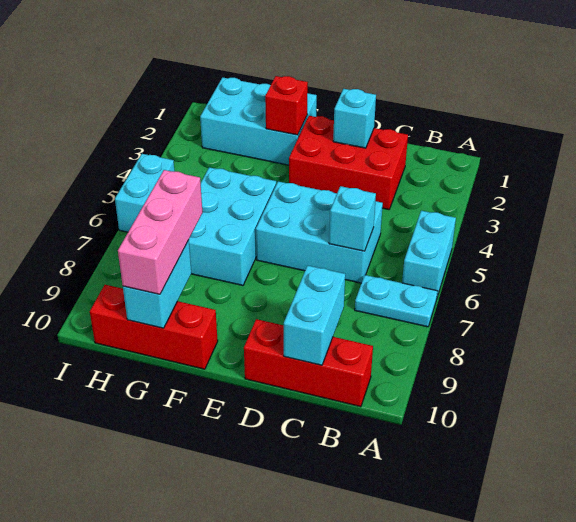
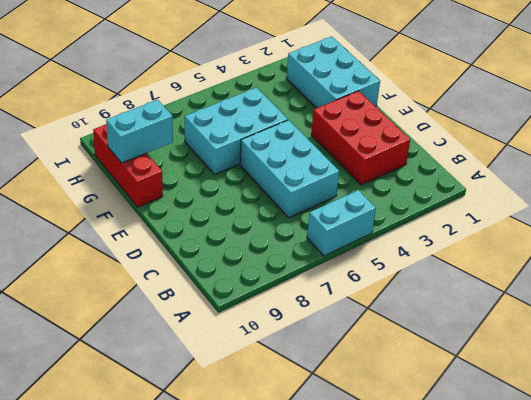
none -> cyan 1x2 plate [355,275,437,327]
none -> red 1x3 brick [244,319,373,407]
none -> cyan 1x2 brick [115,154,175,232]

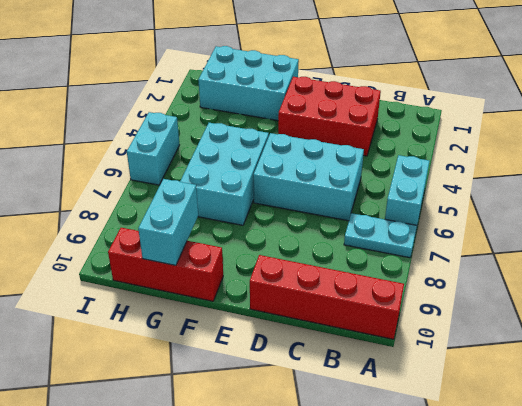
red 1x4 brick [250,255,404,339] -> red 1x3 brick [244,319,373,407]
none -> cyan 1x1 brick [329,186,376,251]
none -> cyan 1x2 brick [284,266,345,365]
none -> cyan 1x1 brick [333,89,376,148]

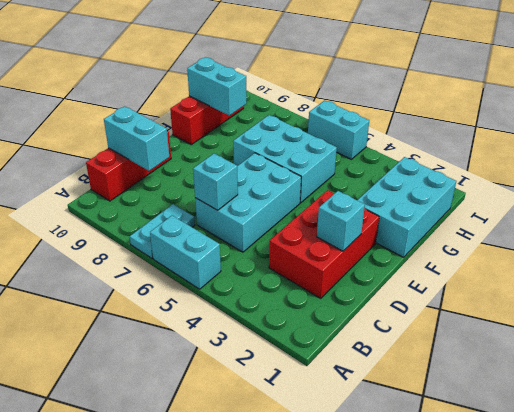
none -> red 1x1 brick [265,76,308,135]
none -> pink 1x3 brick [118,170,203,294]

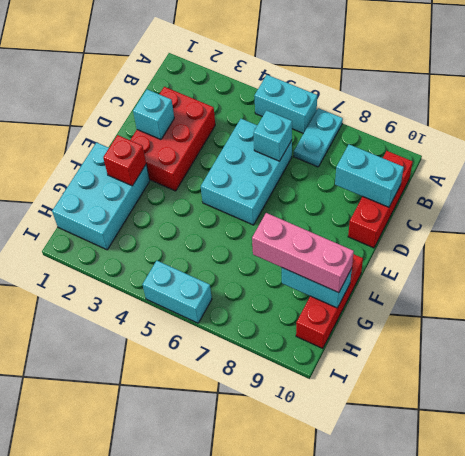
none -> cyan 2x3 brick [189,167,276,285]

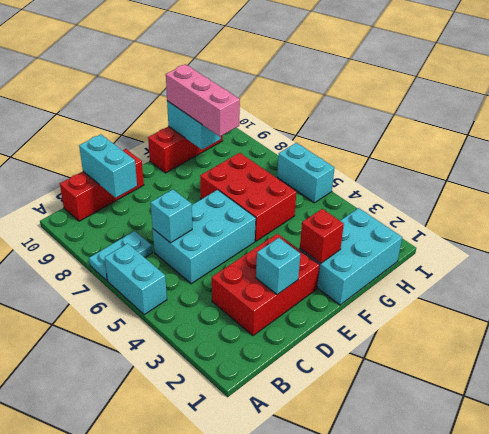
red 2x3 brick [200,153,296,241] -> cyan 2x3 brick [189,167,276,285]

